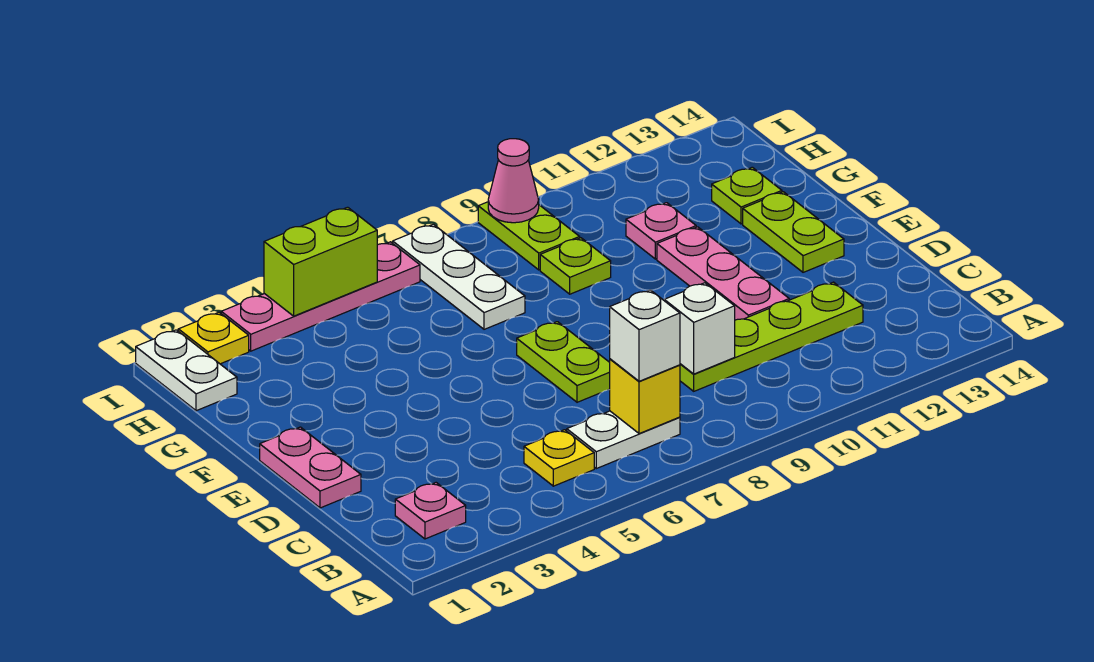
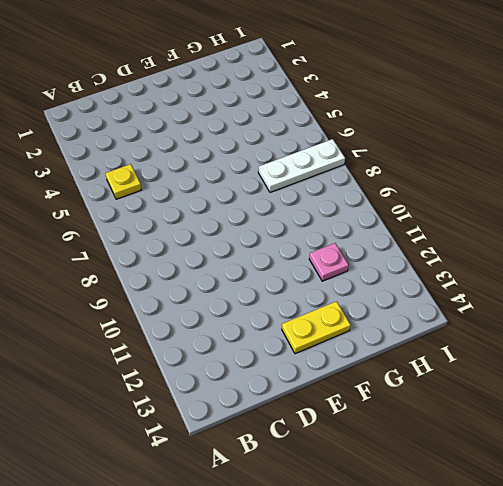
yellow 1x2 plate [282,301,351,354] -> lime 1x2 plate [743,192,844,272]
none -> pink 1x1 plate [395,483,466,539]
none -> white 1x2 plate [567,411,680,469]
none -> lime 1x4 plate [680,282,863,391]

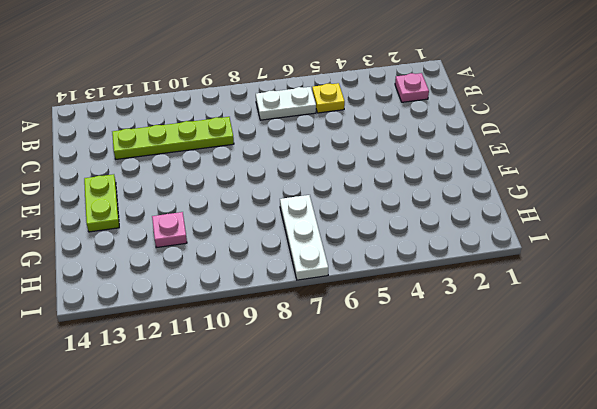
none -> pink 1x2 plate [260,427,361,508]
none -> lime 1x2 plate [517,322,610,402]
none -> pink 1x3 plate [657,227,789,320]

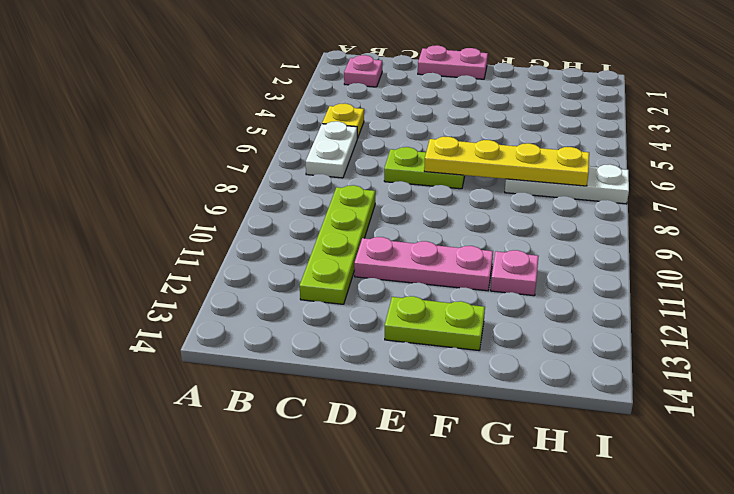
yellow 1x4 plate [424,137,589,186] -> none
none -> lime 1x1 plate [540,238,611,294]
none -> lime 1x1 plate [712,167,782,224]
none -> white 1x2 plate [136,330,237,411]

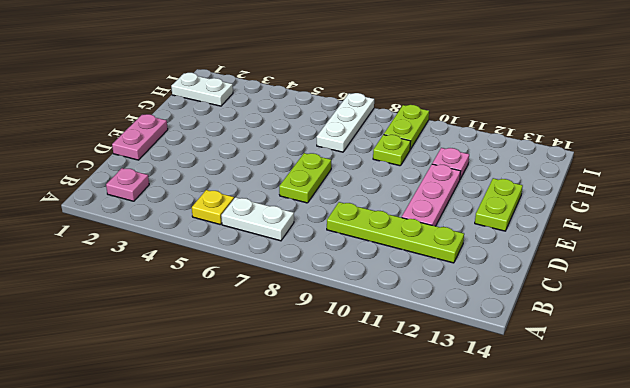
white 1x2 plate [171,73,233,106] -> white 1x2 plate turned to [136,330,237,411]
none -> lime 1x1 plate [712,167,782,224]
none -> yellow 1x1 plate [178,312,249,364]
none -> pink 1x4 plate [221,242,420,351]

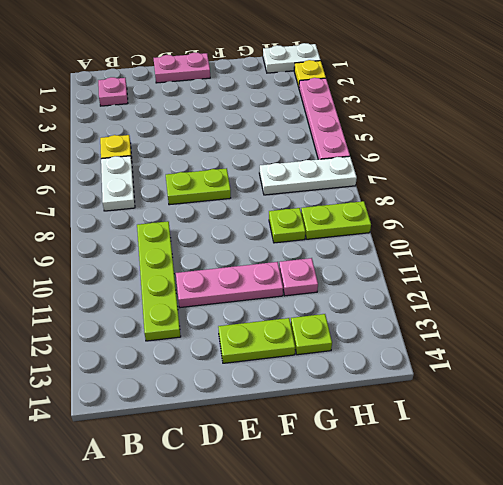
none -> yellow 1x1 brick [609,359,680,434]
none -> white 1x1 brick [664,283,735,374]
none -> lime 1x2 brick [264,207,377,316]

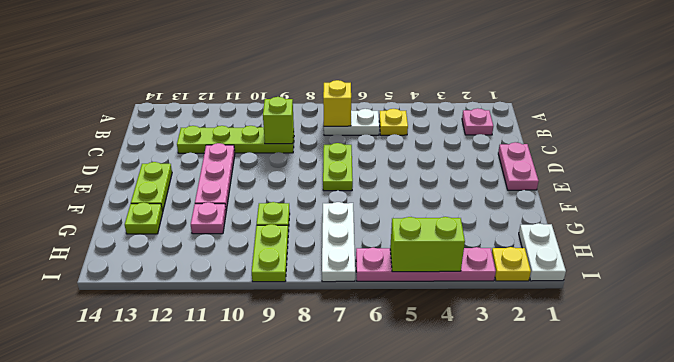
lime 1x1 brick [263,97,294,144] -> white 1x1 brick [664,283,735,374]
none -> pink 1x1 cone [488,139,539,223]
none -> white 1x1 brick [610,290,680,381]

